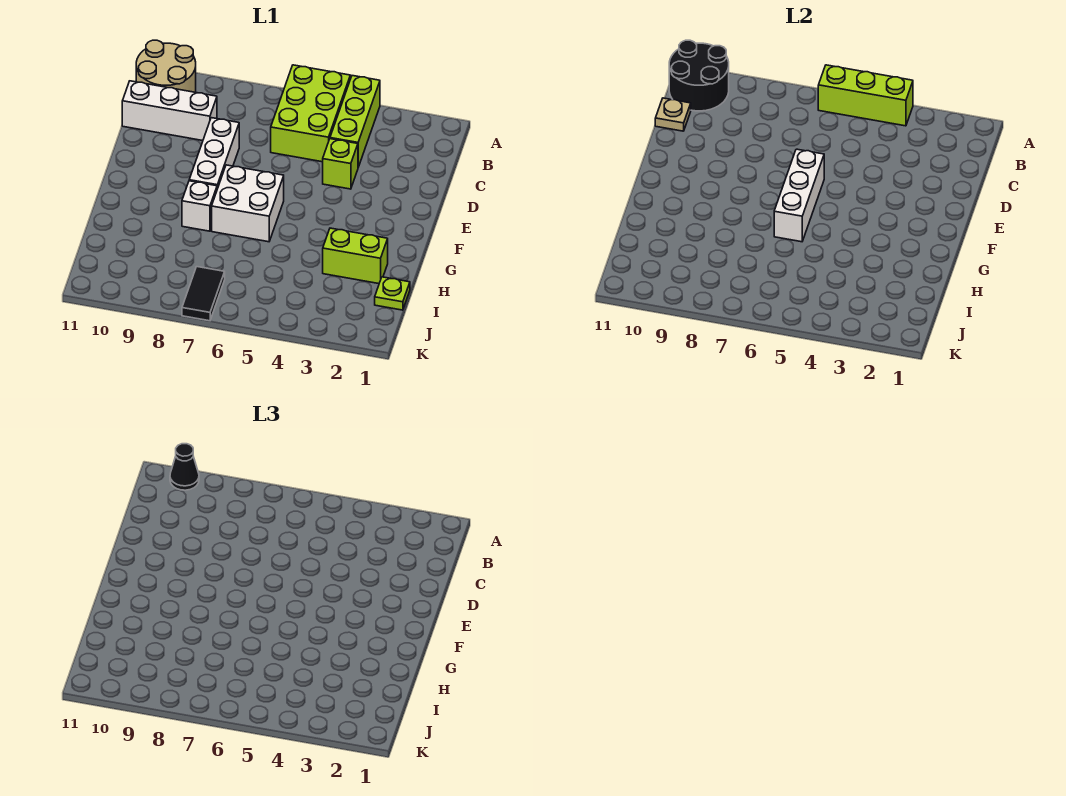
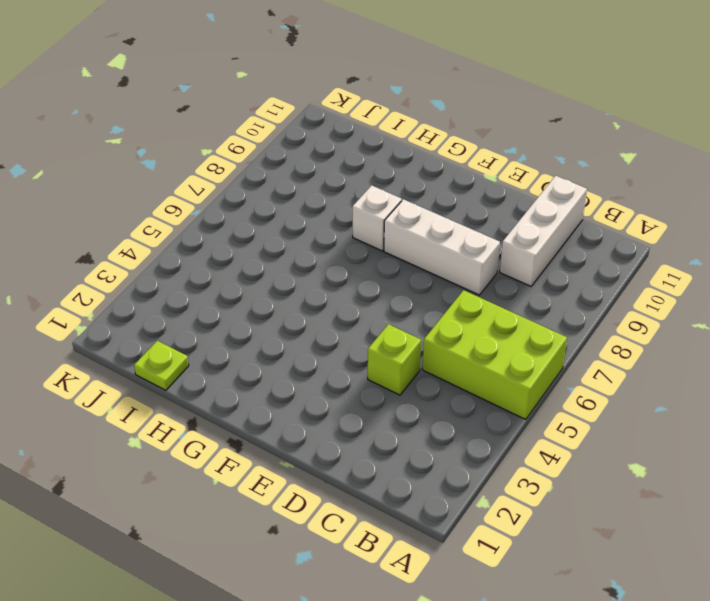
none -> lime 1x3 brick [330,76,380,167]
none -> tan 2x2 round brick [136,40,196,92]
none -> white 2x2 brick [212,165,284,242]

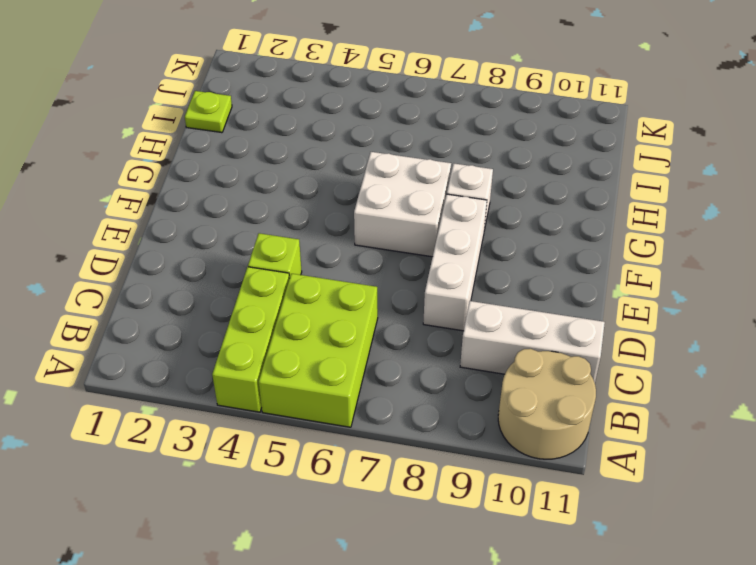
none -> lime 1x2 brick [323,228,388,284]
none -> black 1x2 tile [182,267,225,321]
none -> lime 1x3 brick [818,65,913,126]

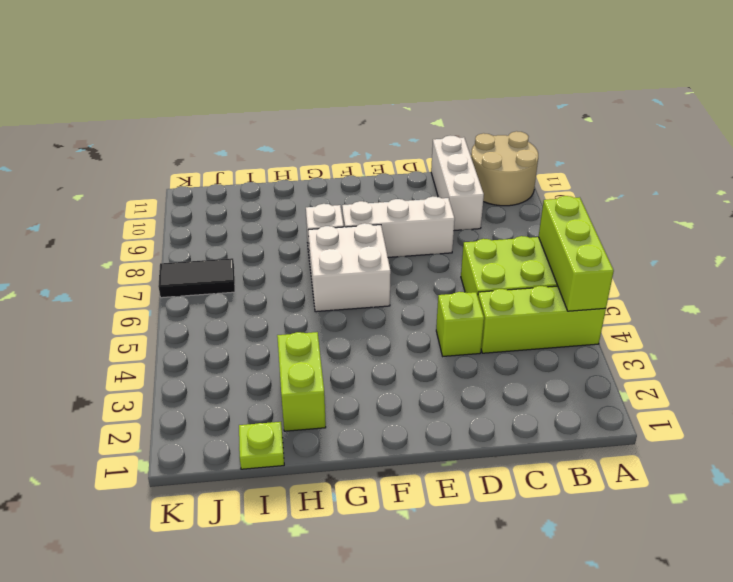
none -> black 2x2 round brick [669,40,729,111]
none -> tan 1x1 plate [655,98,691,131]
none -> white 1x3 brick [774,149,824,242]

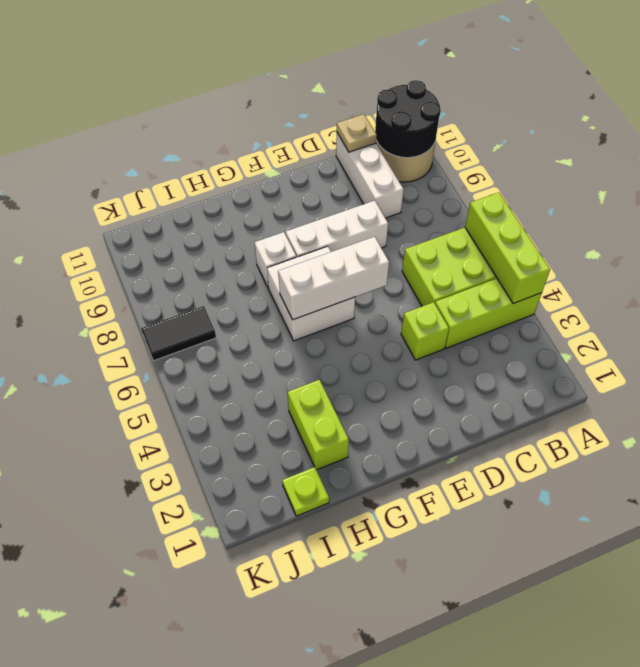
none -> black 1x1 cone [170,444,199,490]

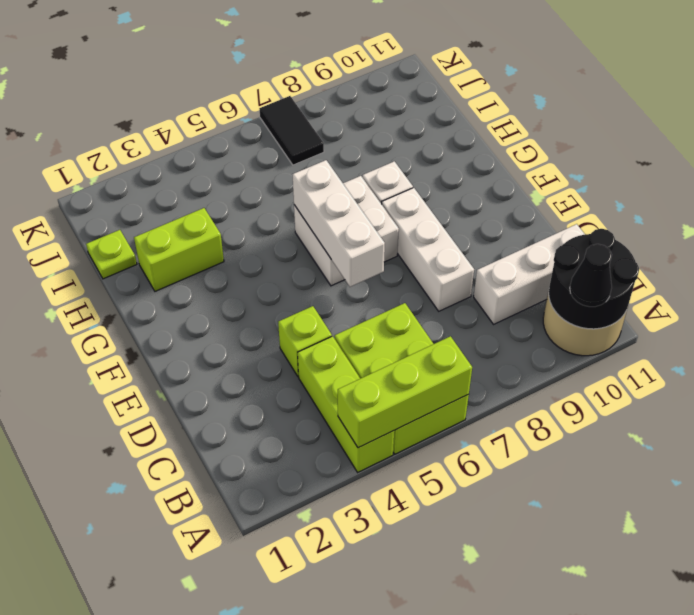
none -> tan 1x1 plate [655,98,691,131]

